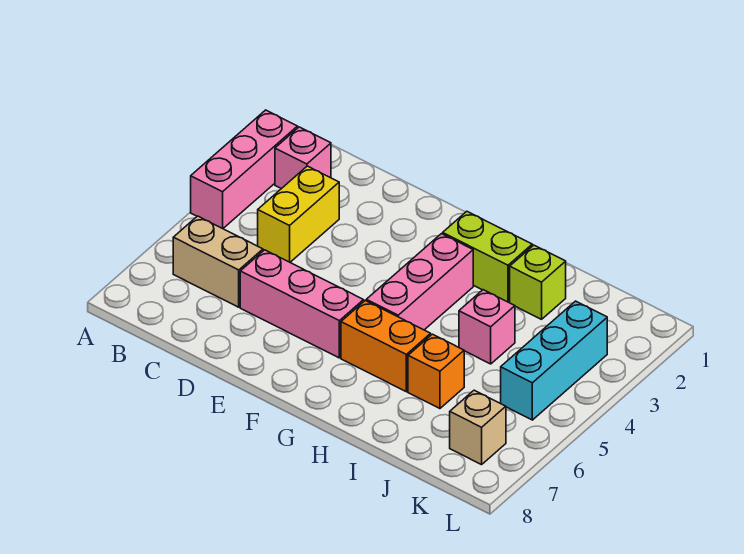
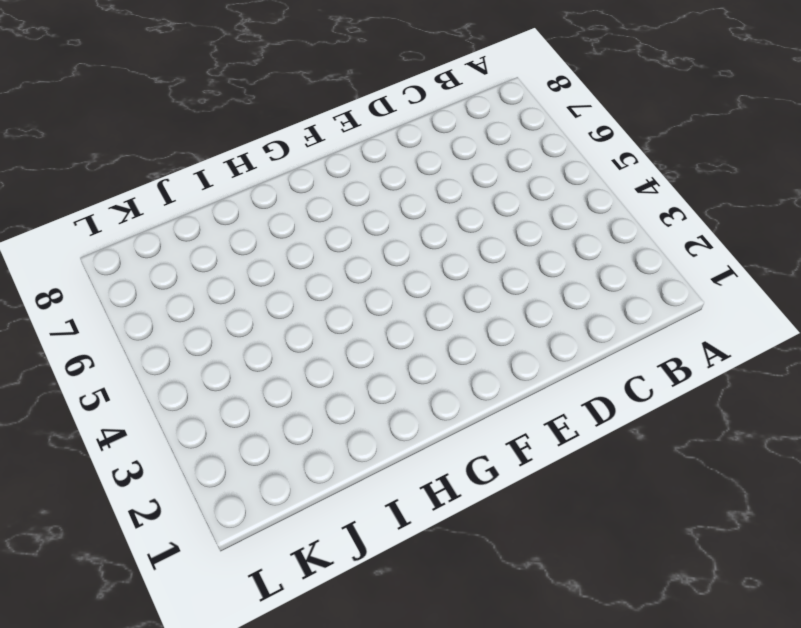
none -> pink 1x3 brick [191,110,298,228]
none -> pink 1x1 brick [275,127,331,189]
none -> tan 1x2 brick [173,216,263,307]

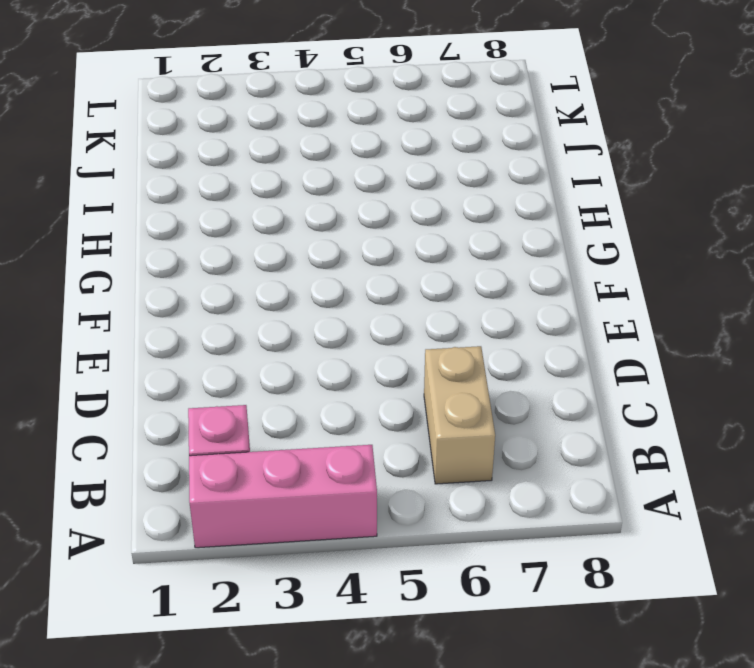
none -> yellow 1x2 brick [258,166,339,262]
none -> pink 1x3 brick [240,250,364,358]
none -> lime 1x2 brick [443,211,532,302]

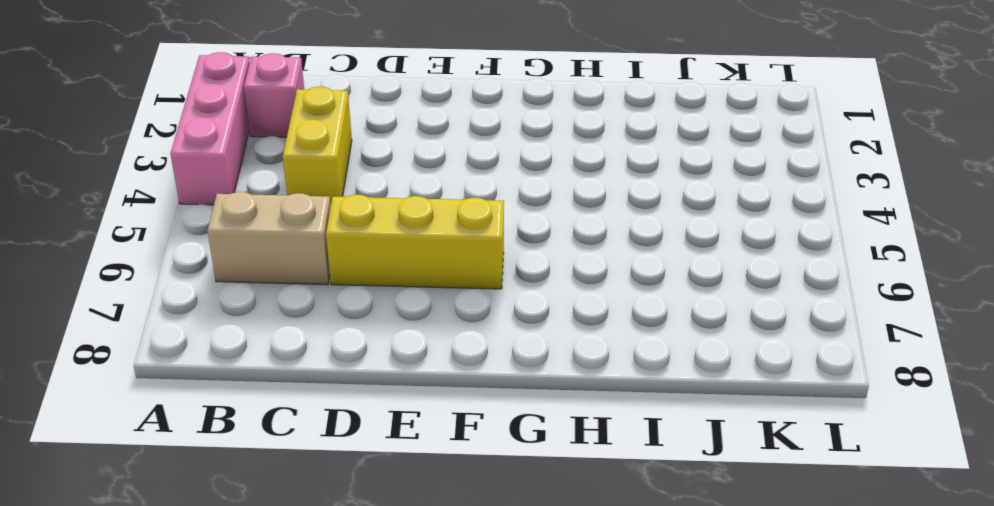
yellow 1x3 brick [326,195,504,289] -> pink 1x3 brick [240,250,364,358]
none -> lime 1x2 brick [443,211,532,302]
none -> pink 1x3 brick [366,234,473,330]
none -> orange 1x2 brick [341,301,431,392]

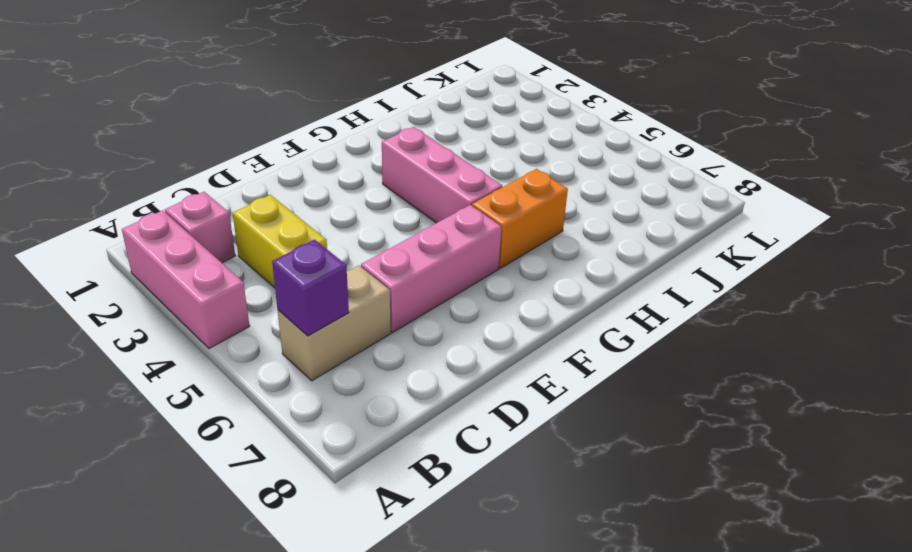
purple 1x1 brick [272,240,349,336] -> none
none -> lime 1x2 brick [443,211,532,302]
none -> lime 1x1 brick [510,245,566,319]
none -> pink 1x1 brick [459,290,515,364]

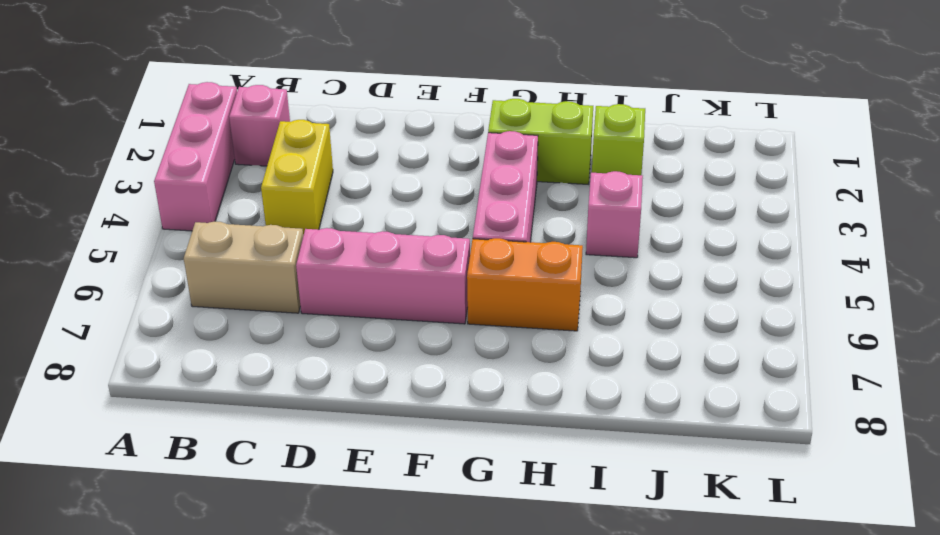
none -> orange 1x1 brick [408,334,464,409]
none -> cyan 1x3 brick [501,301,607,420]
none -> tan 1x1 brick [450,390,506,465]

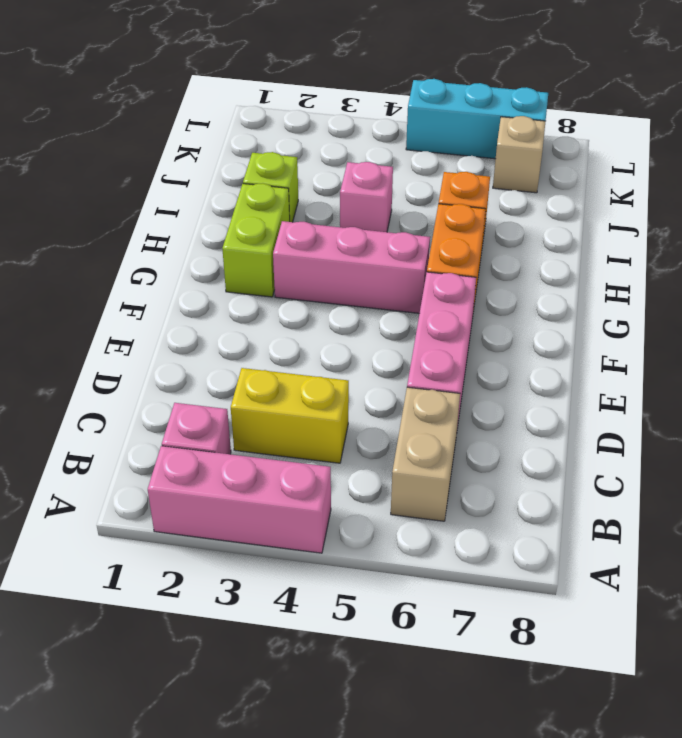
cyan 1x3 brick [406,79,548,159] -> cyan 1x3 brick moved to [501,301,607,420]

